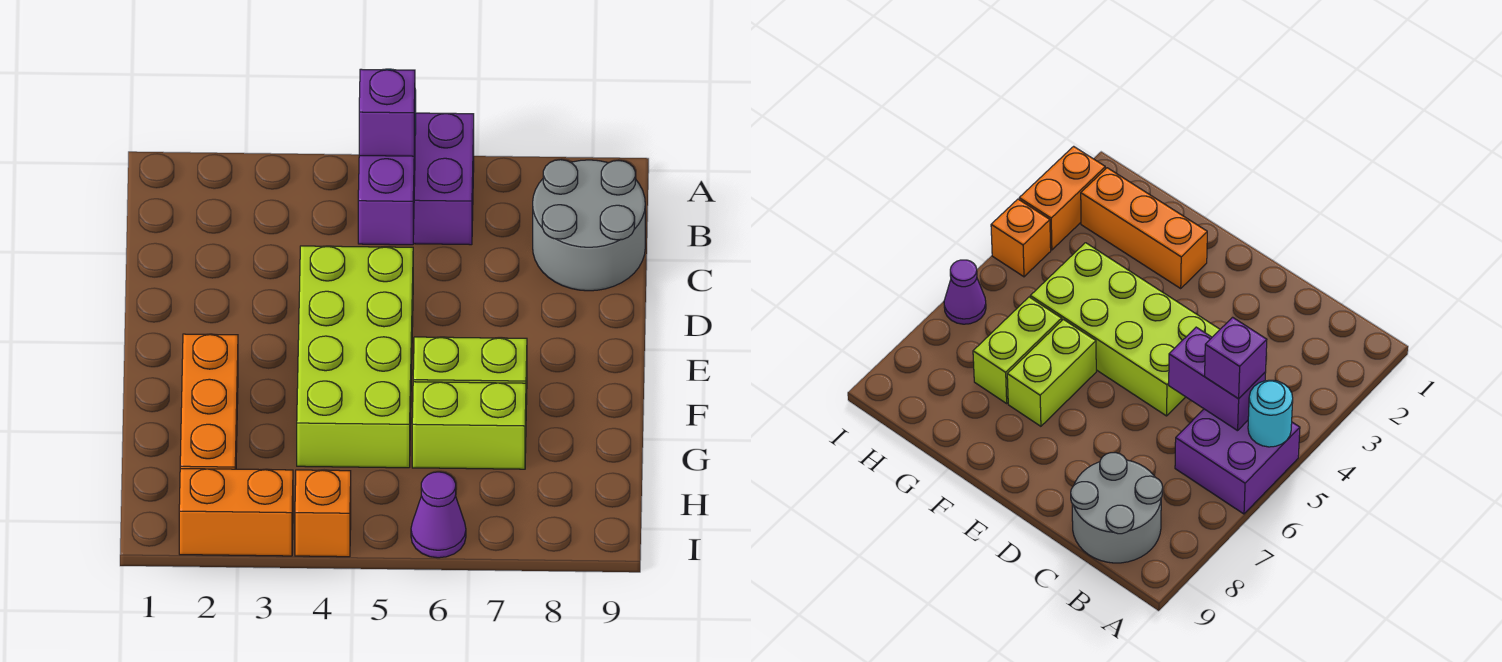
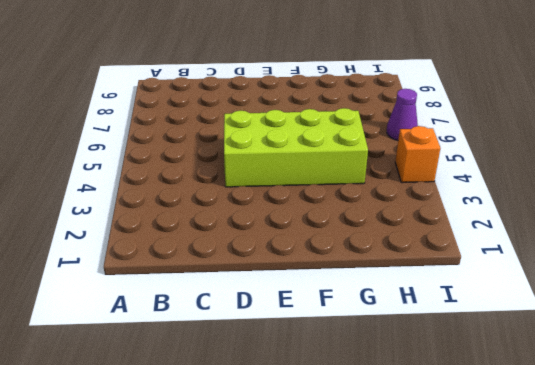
none -> purple 2x2 brick [413,113,474,245]
none -> grey 2x2 round brick [533,160,645,291]
none -> orange 1x3 brick [180,334,238,469]

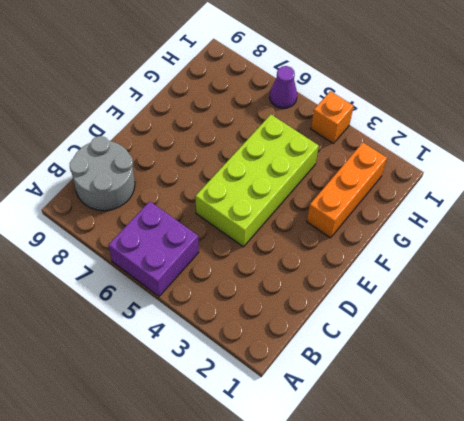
none -> lime 1x2 brick [413,337,527,405]
none -> lime 1x2 brick [412,382,526,469]
none -> orange 1x2 brick [179,469,293,556]

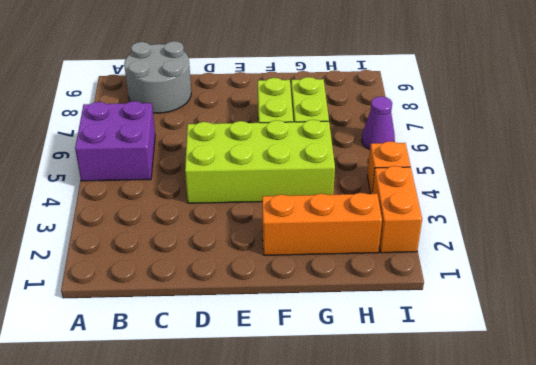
none -> cyan 1x1 round brick [1248,380,1293,447]
none -> purple 1x2 brick [358,142,415,245]
none -> purple 1x1 brick [359,69,415,156]

